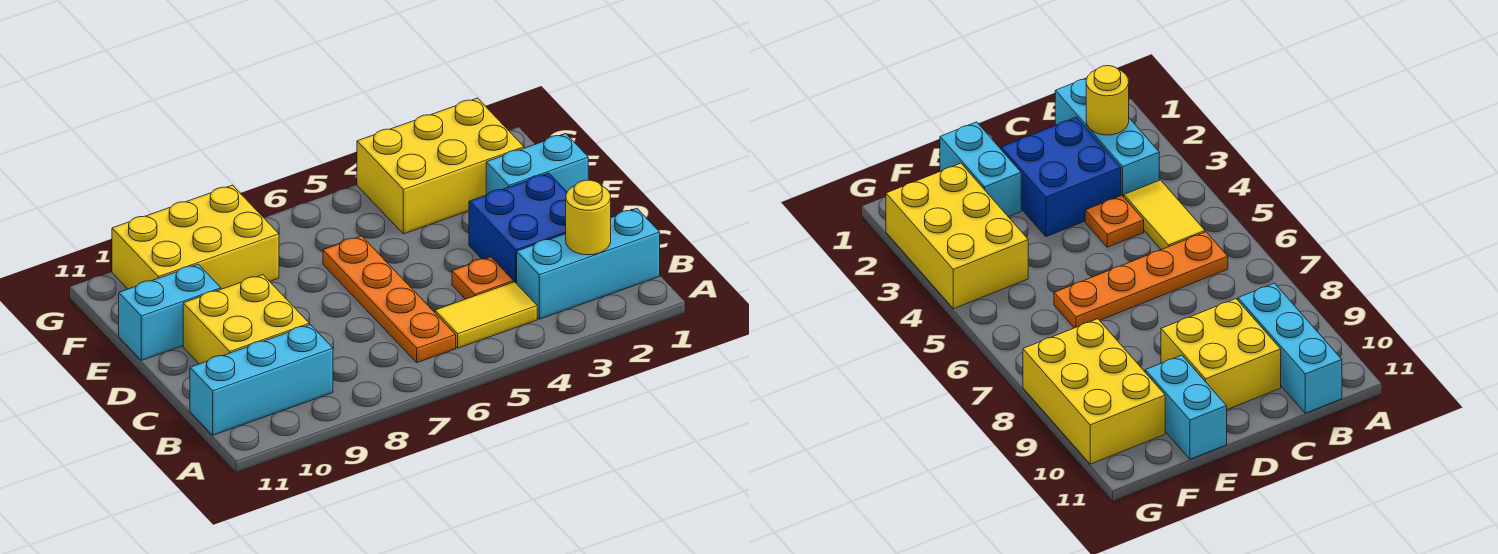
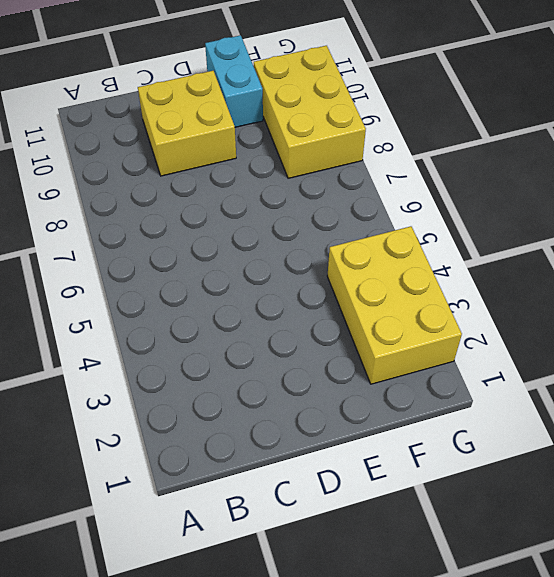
none -> cyan 1x3 brick [517,209,660,319]
none -> yellow 1x2 tile [435,282,537,348]
none -> orange 1x4 plate [323,236,456,363]

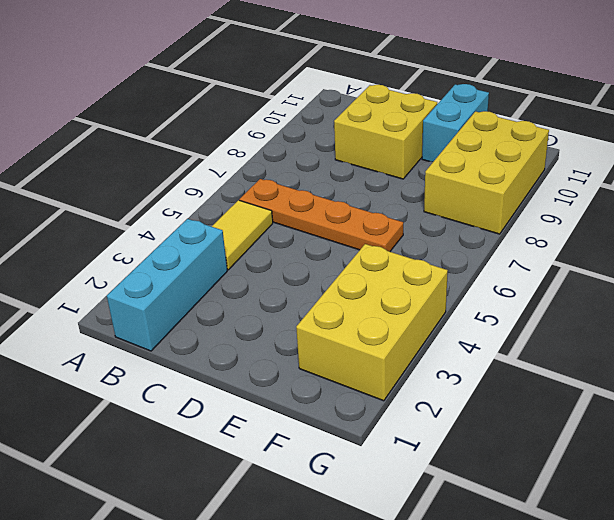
none -> cyan 1x3 brick [190,325,333,435]
none -> blue 2x2 brick [469,173,567,284]
none -> orange 1x1 plate [452,257,513,299]

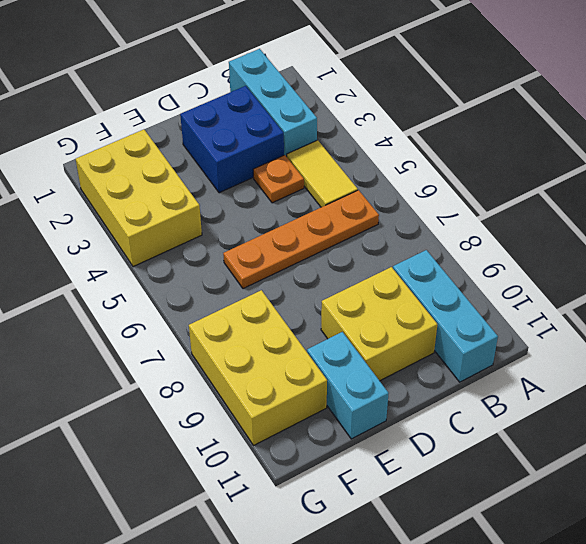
none -> cyan 1x2 brick [486,134,588,195]
none -> yellow 1x1 round brick [566,180,611,255]

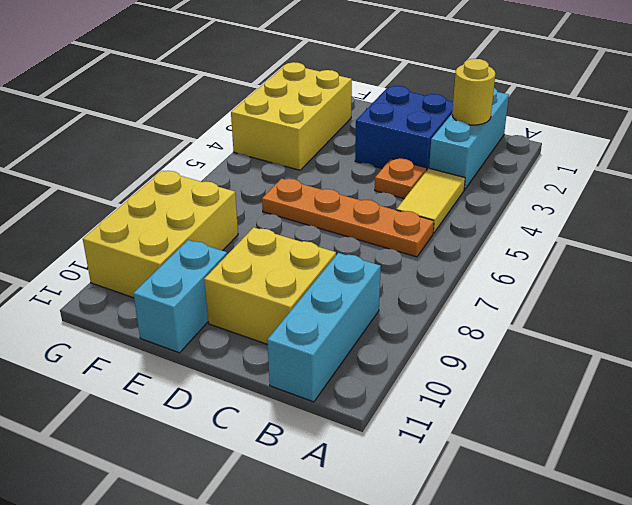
none -> cyan 1x2 brick [486,134,588,195]

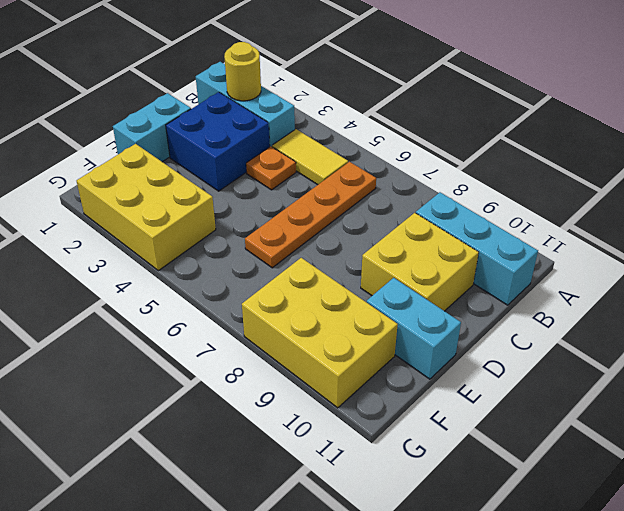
cyan 1x2 brick [113,93,191,162] -> cyan 1x2 brick turned to [486,134,588,195]

